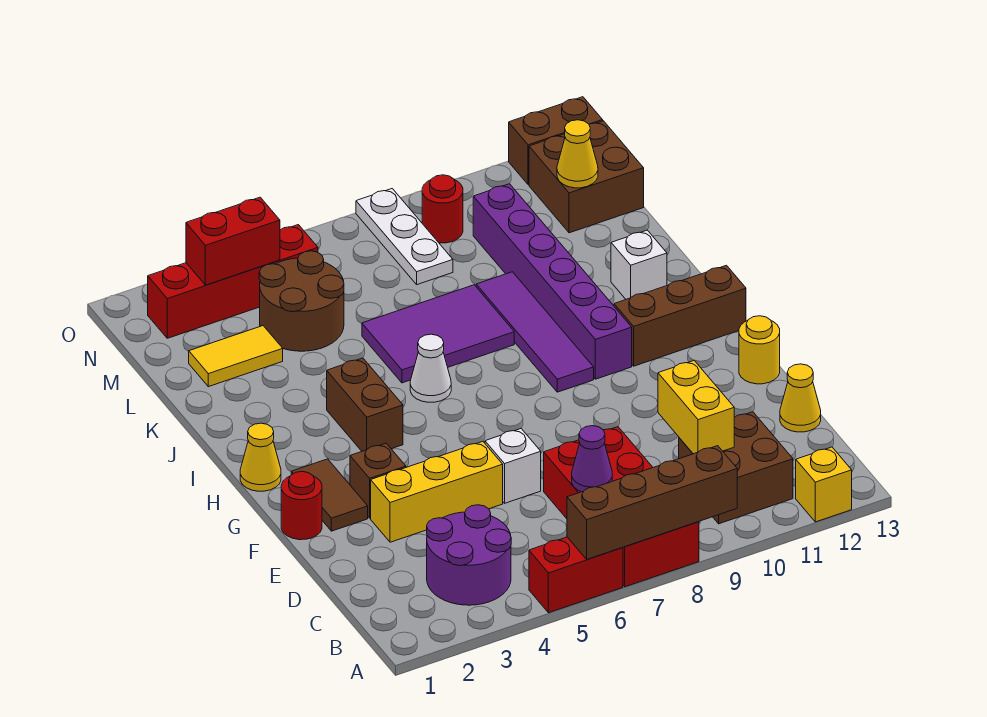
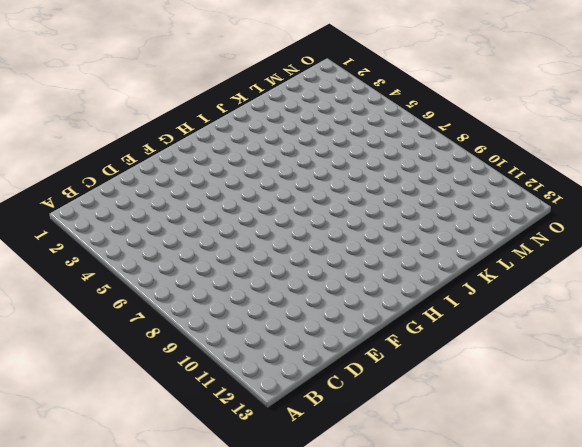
none -> red 1x2 brick [529,537,623,613]
none -> red 2x4 brick [544,427,699,587]
none -> yellow 1x1 brick [796,447,852,522]
none -> purple 2x2 round brick [427,505,511,605]

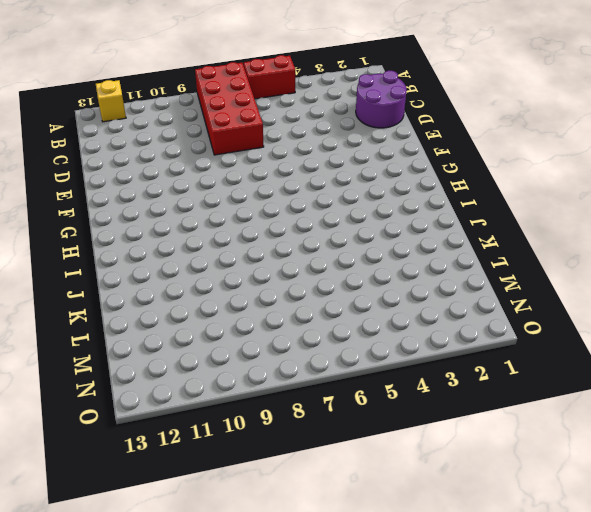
purple 2x2 round brick [356,71,407,128] -> purple 2x2 round brick moved to [427,505,511,605]
none -> brown 2x2 brick [679,412,793,524]
none -> yellow 1x1 cone [780,364,821,432]
none -> yellow 1x3 brick [371,442,503,542]
none -> white 1x1 brick [485,429,541,503]

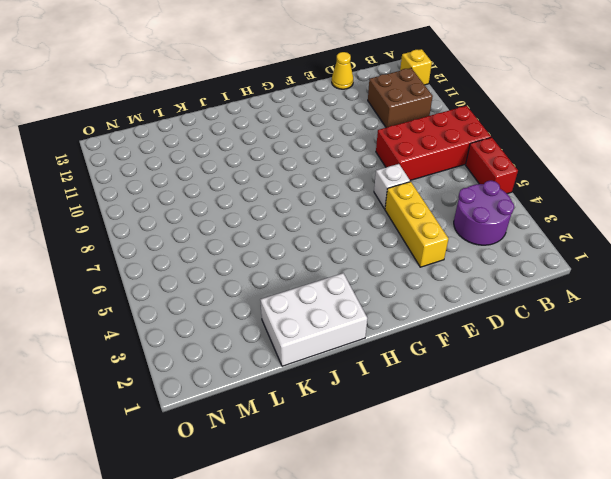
white 2x3 brick [261,273,367,366] -> none
none -> red 1x1 round brick [281,472,322,540]
none -> brown 1x2 tile [291,459,368,531]
none -> brown 1x1 brick [350,443,406,518]
none -> yellow 1x1 round brick [739,316,780,384]

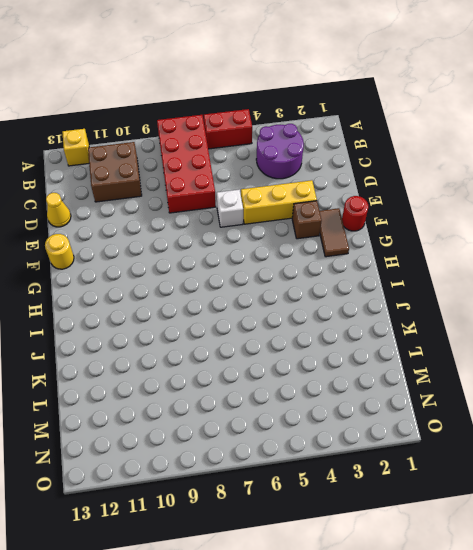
none -> yellow 1x1 cone [240,423,281,491]
none -> brown 1x2 brick [327,358,403,451]
none -> purple 1x4 tile [476,272,594,392]
none -> purple 1x6 brick [473,184,632,379]

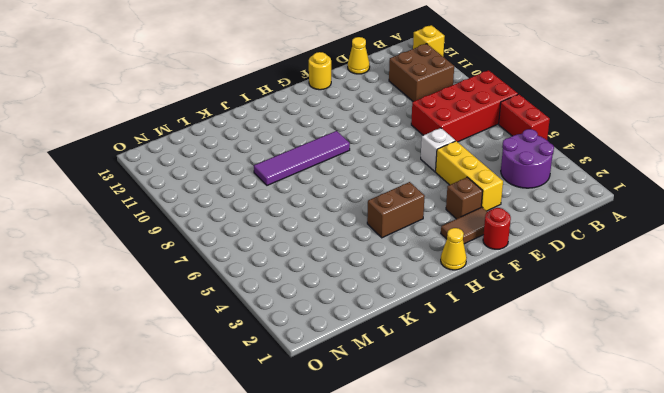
none -> purple 1x6 brick [473,184,632,379]
none -> brown 1x3 brick [614,265,746,366]
none -> white 1x1 cone [410,334,451,402]
none -> purple 2x3 tile [362,285,514,383]

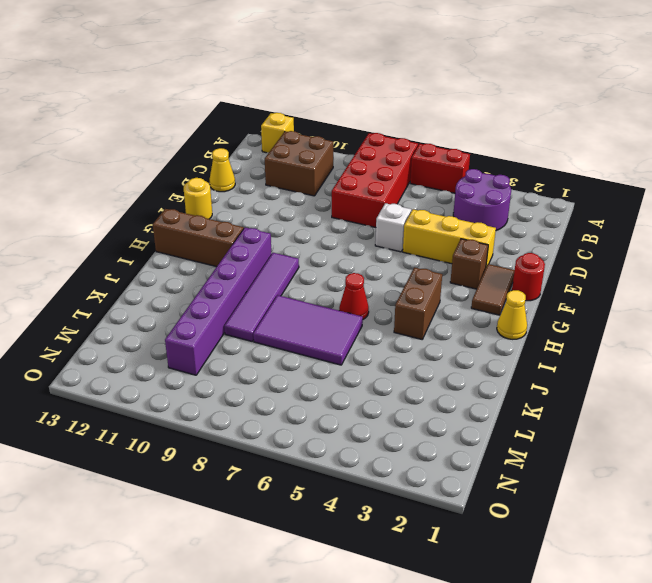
red 1x1 cone [339,273,369,319] -> white 1x1 cone [410,334,451,402]
none -> white 1x1 brick [611,230,667,299]
none -> yellow 1x2 tile [189,326,283,387]
none -> brown 2x2 round brick [259,251,344,351]
none -> white 1x3 plate [356,189,453,285]

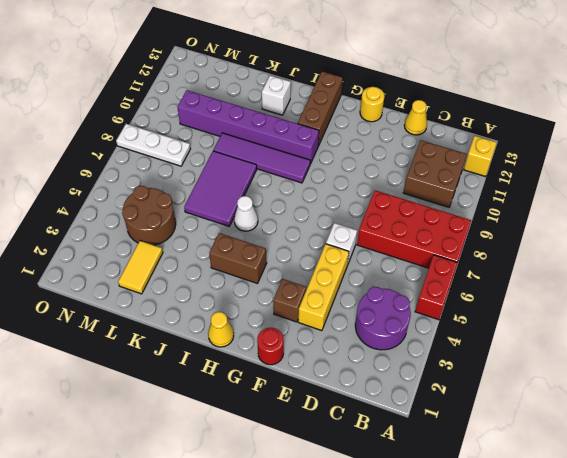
none -> brown 1x2 tile [291,459,368,531]
none -> brown 2x2 brick [529,121,644,233]
none -> red 1x4 brick [148,225,318,338]
none -> red 1x1 round brick [422,175,463,243]

